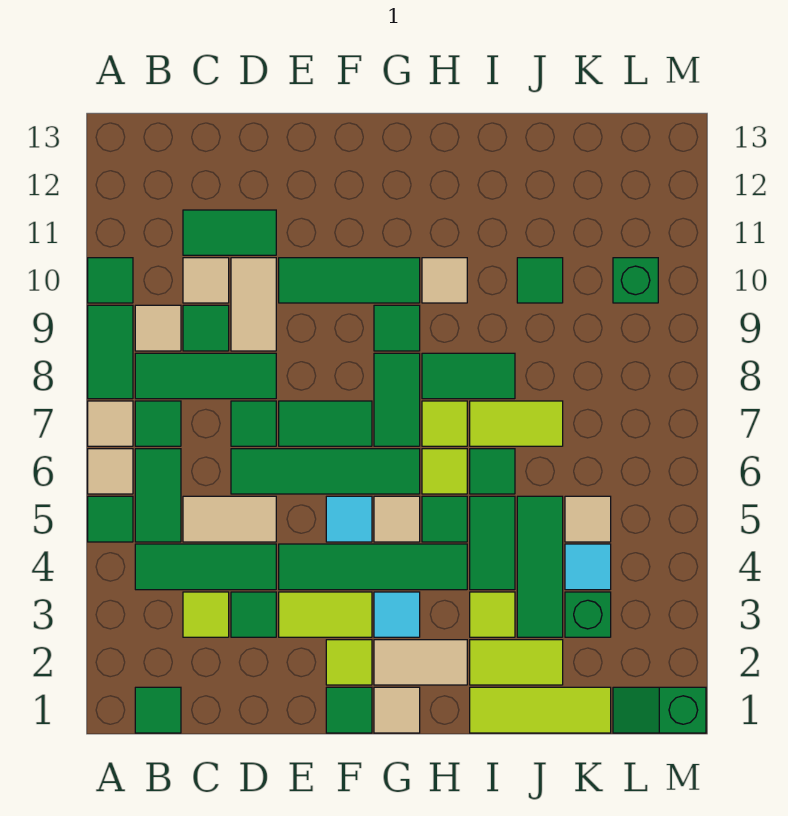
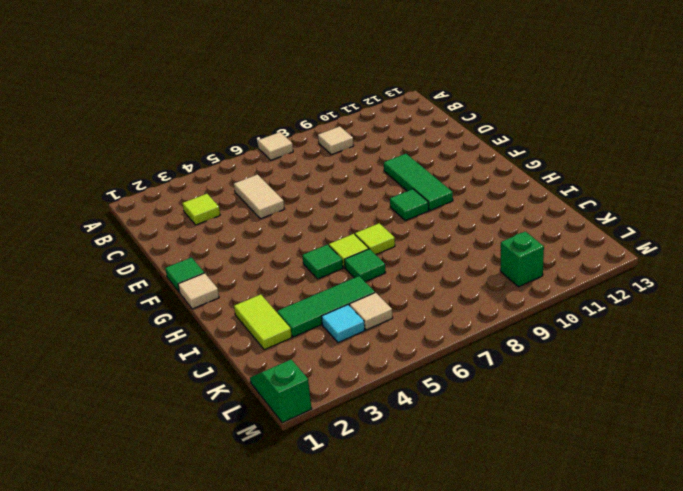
none -> green 1x1 tile [88,496,133,542]
none -> tan 1x1 tile [88,449,133,494]
none -> green 1x2 tile [88,305,133,399]
none -> green 1x1 tile [88,258,133,303]

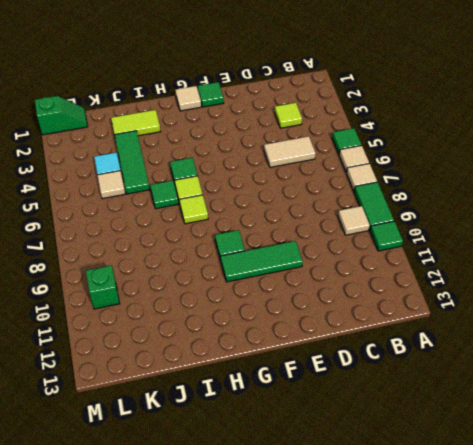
none -> green 1x1 tile [135,687,181,733]
none -> green 1x3 tile [135,544,276,590]
none -> green 1x2 tile [135,449,181,542]
none -> green 1x1 tile [135,401,181,446]

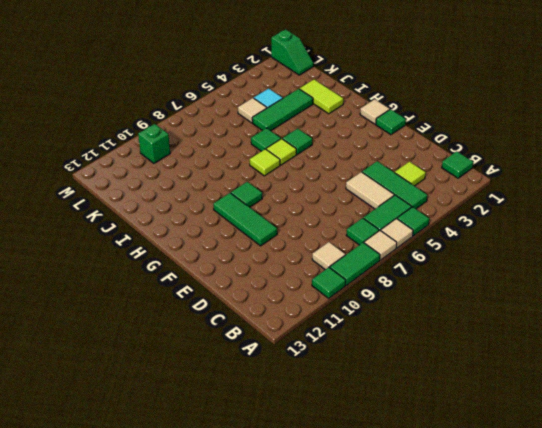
none -> green 1x3 tile [135,353,276,399]
none -> green 1x1 tile [183,305,229,351]
none -> tan 1x1 tile [183,258,229,303]
none -> green 1x2 tile [183,210,276,255]

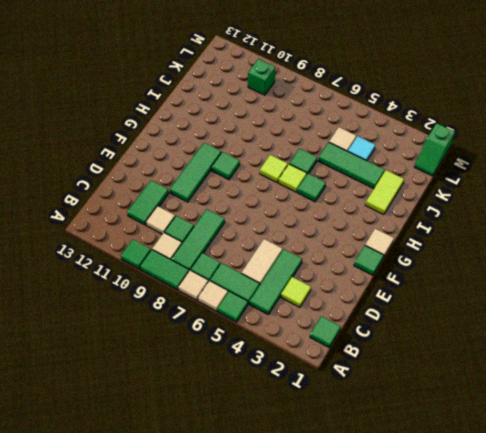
none -> green 1x1 tile [231,592,276,637]
none -> green 1x4 tile [231,449,420,494]
none -> green 1x1 tile [231,401,276,446]
none -> tan 1x2 tile [231,258,276,351]

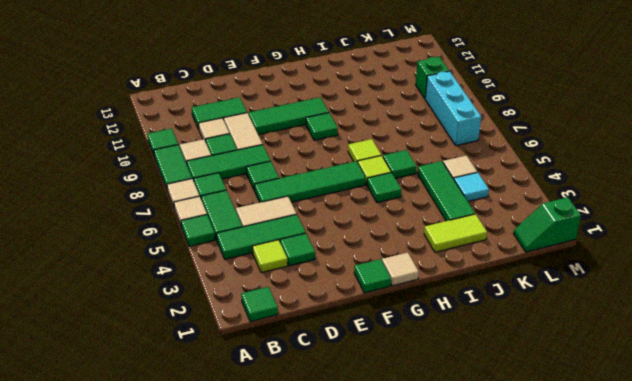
cyan 1x3 brick [425,71,481,145] -> none
none -> lime 1x2 tile [279,592,372,637]
none -> green 1x4 tile [279,544,467,590]
none -> green 1x2 tile [279,401,372,446]
none -> lime 1x1 tile [326,640,372,685]

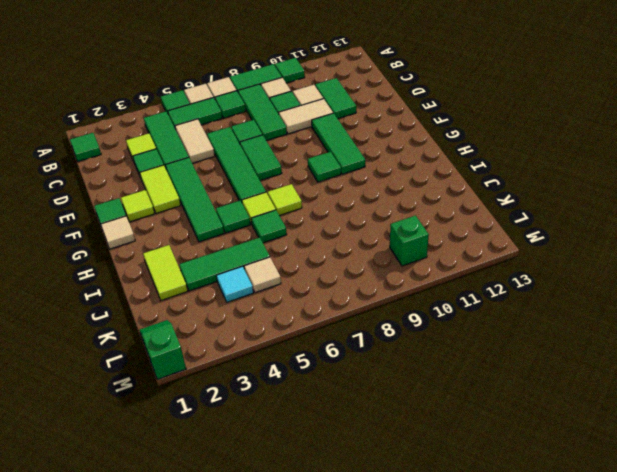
none -> cyan 1x1 tile [326,496,372,542]
none -> tan 1x2 tile [374,640,467,685]
none -> cyan 1x1 tile [374,592,420,637]
none -> tan 1x1 tile [374,496,420,542]

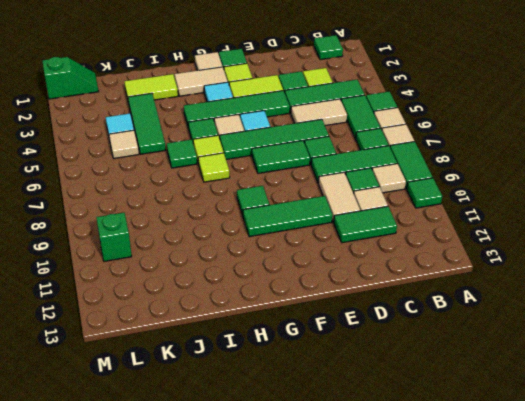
none -> green 1x2 tile [374,353,420,446]
none -> green 1x2 tile [422,353,515,399]
none -> tan 1x1 tile [422,258,467,303]
none -> lime 1x3 tile [470,687,611,733]

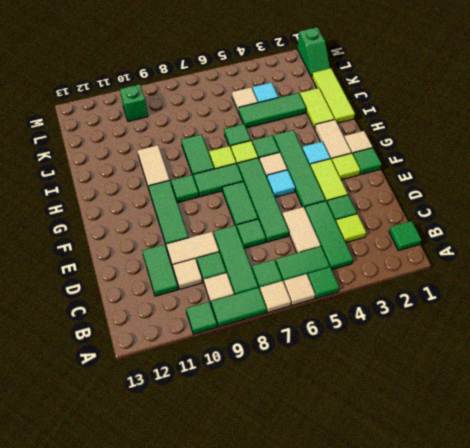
tan 1x2 tile [137,145,169,189] -> tan 1x1 tile [422,258,467,303]
none -> lime 1x1 tile [470,592,515,637]
none -> green 1x2 tile [470,496,515,590]
none -> lime 1x2 tile [470,401,563,446]
none -> green 1x1 tile [517,258,563,303]

